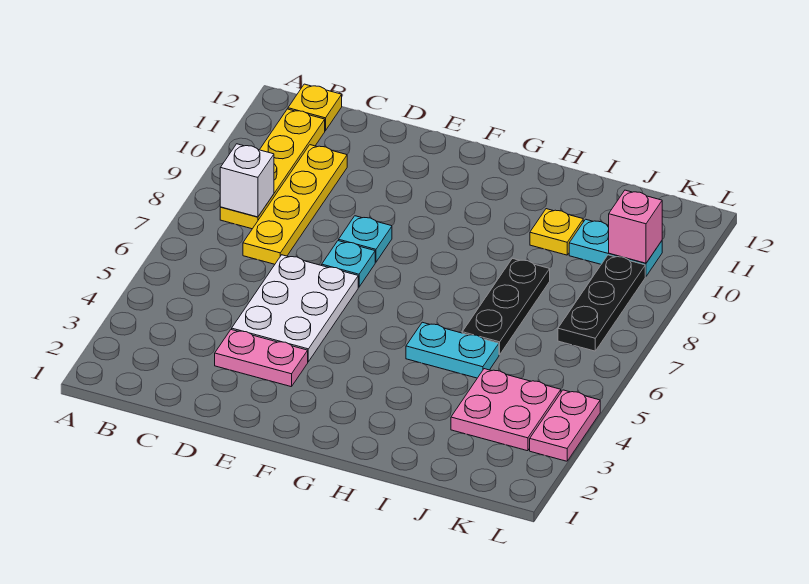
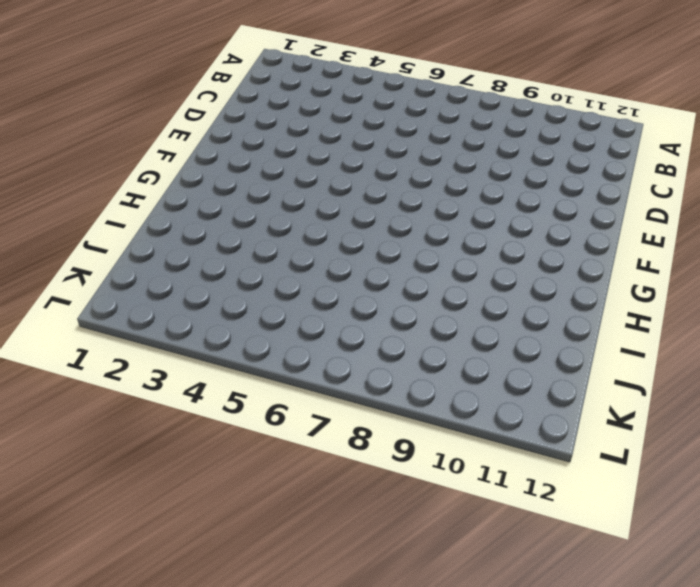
none -> yellow 1x4 plate [220,109,325,229]
none -> yellow 1x1 plate [288,84,342,131]
none -> yellow 1x4 plate [243,145,347,264]

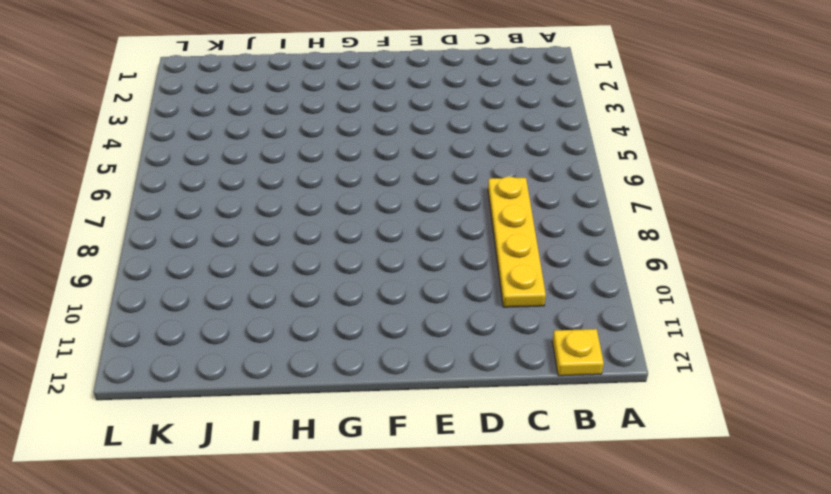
none -> yellow 1x4 plate [220,109,325,229]
none -> pink 1x2 plate [215,329,308,387]
none -> white 2x3 plate [232,255,358,362]

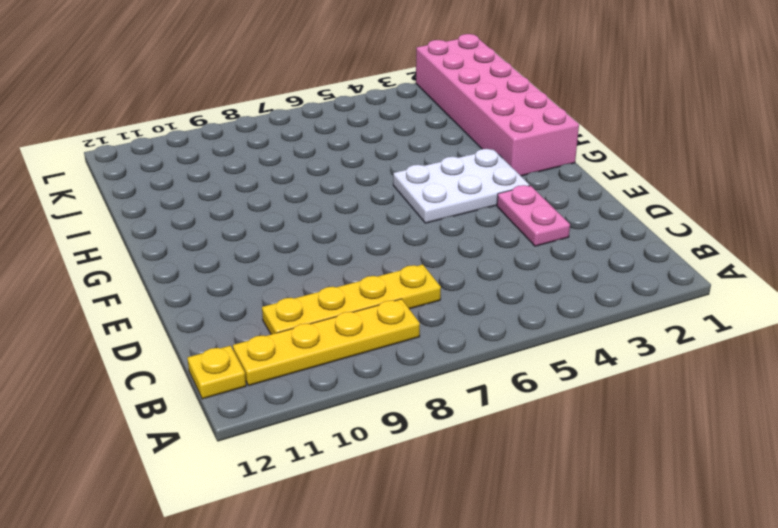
white 2x3 plate [393,149,530,223] -> white 2x3 plate moved to [232,255,358,362]
pink 2x6 brick [416,34,579,176] -> none
none -> cyan 1x1 plate [322,241,375,287]
none -> cyan 1x1 plate [339,216,392,262]
none -> cyan 1x2 plate [406,322,499,378]

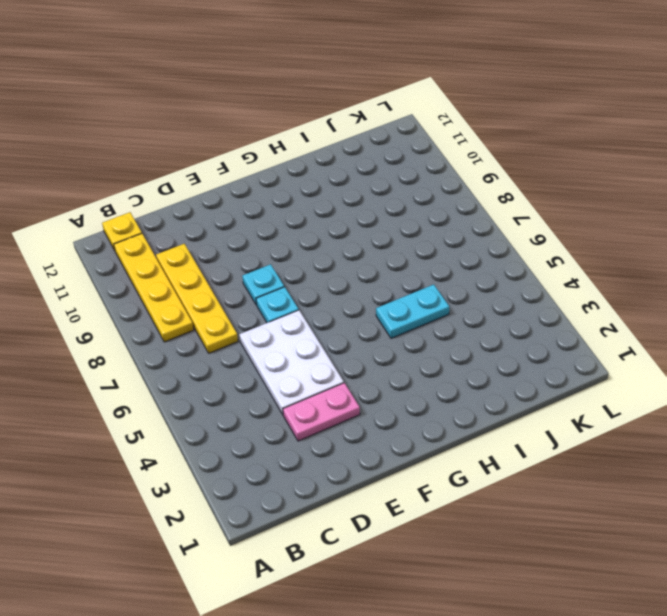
none -> black 1x3 plate [462,258,550,355]
none -> yellow 1x1 plate [530,209,583,255]
none -> pink 2x2 plate [451,369,561,451]

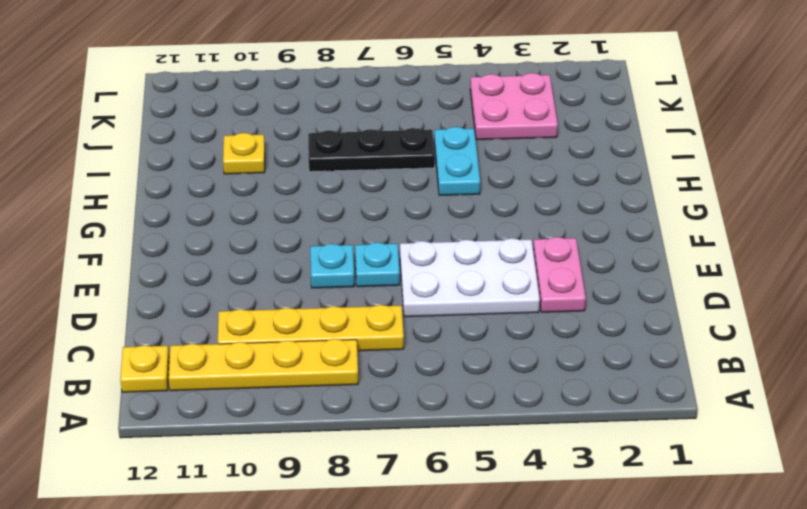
none -> cyan 1x2 plate [569,219,662,277]
none -> black 1x3 plate [558,255,645,351]
none -> pink 1x2 plate [530,390,600,461]

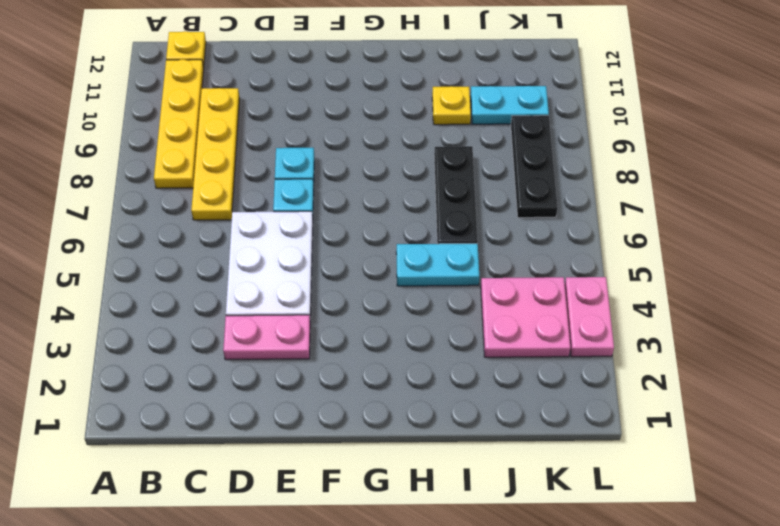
none -> white 1x1 brick [220,144,274,217]
none -> pink 1x1 brick [609,190,662,263]

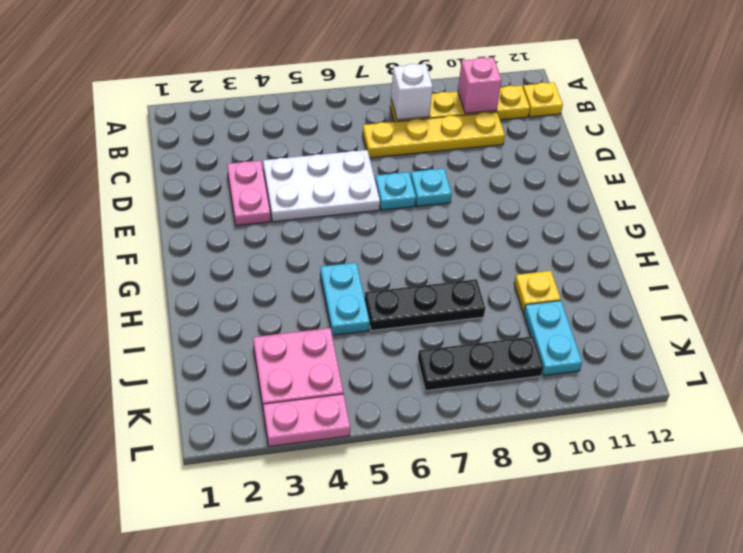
pink 1x1 brick [458,58,502,114] -> pink 1x1 brick moved to [609,190,662,263]

